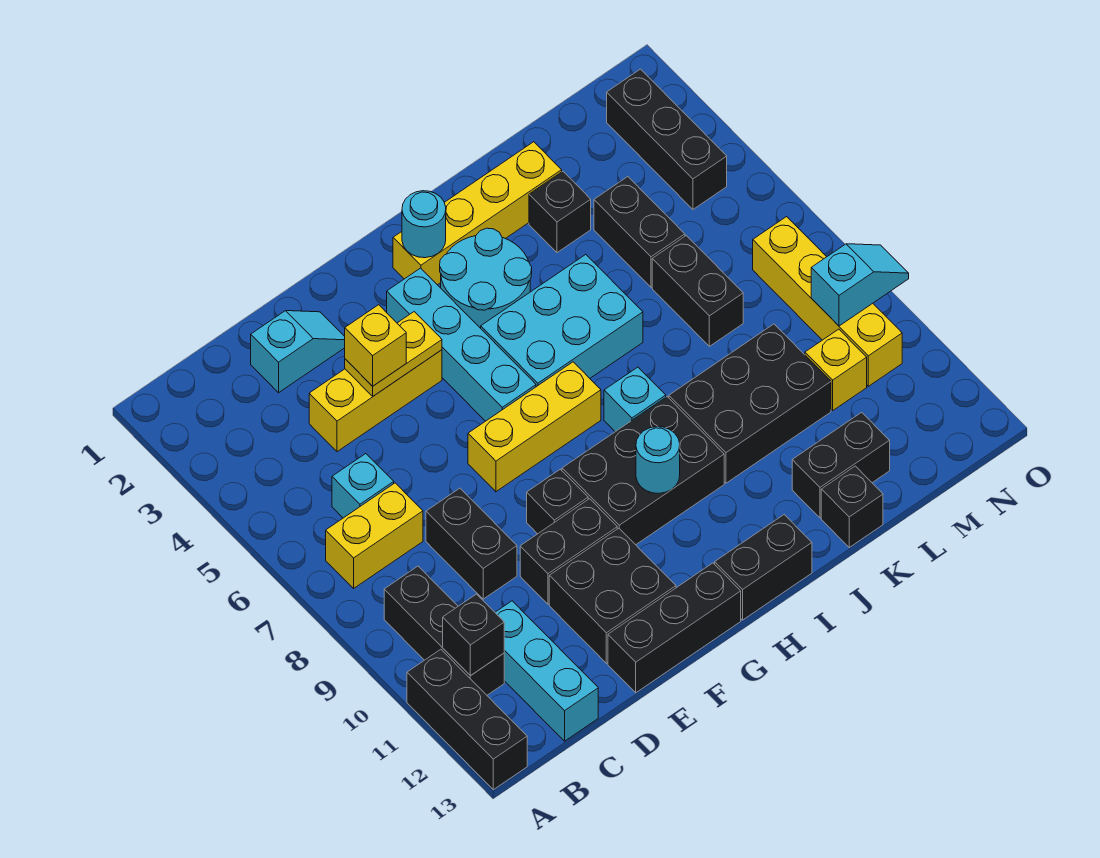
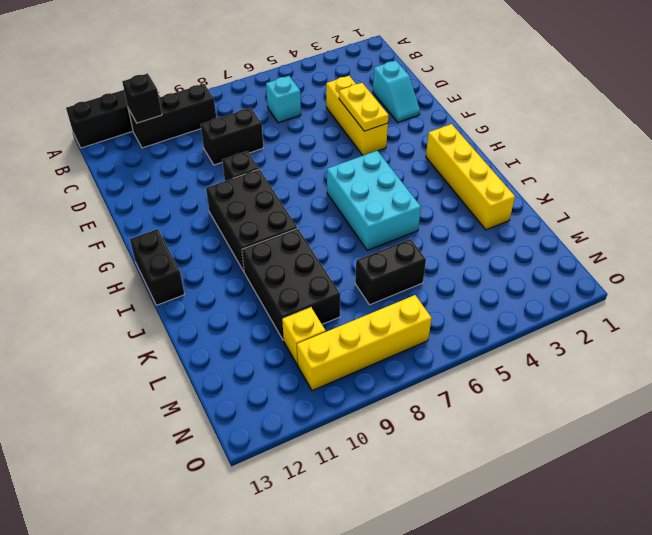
none -> yellow 1x2 brick [326,483,423,588]
none -> cyan 1x3 brick [495,601,598,741]
none -> black 1x2 brick [520,499,617,604]
none -> black 2x2 brick [549,528,676,663]

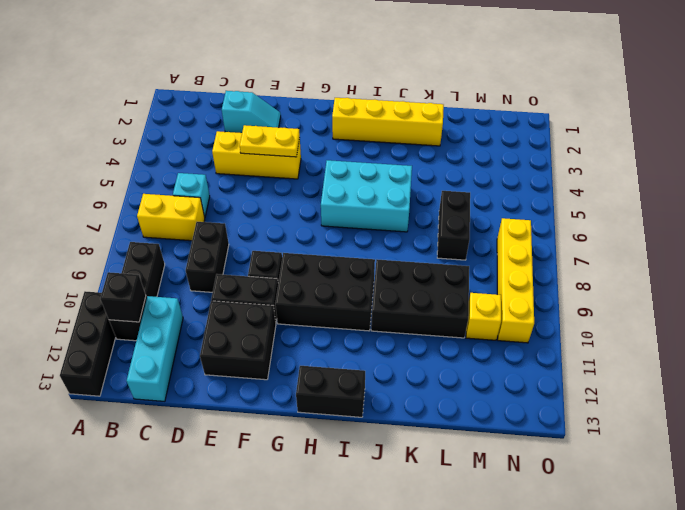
none -> black 1x3 brick [608,563,741,693]
none -> yellow 1x3 brick [468,362,601,492]
none -> cyan 1x4 brick [387,268,536,421]
none -> cyan 2x2 round brick [440,228,532,328]

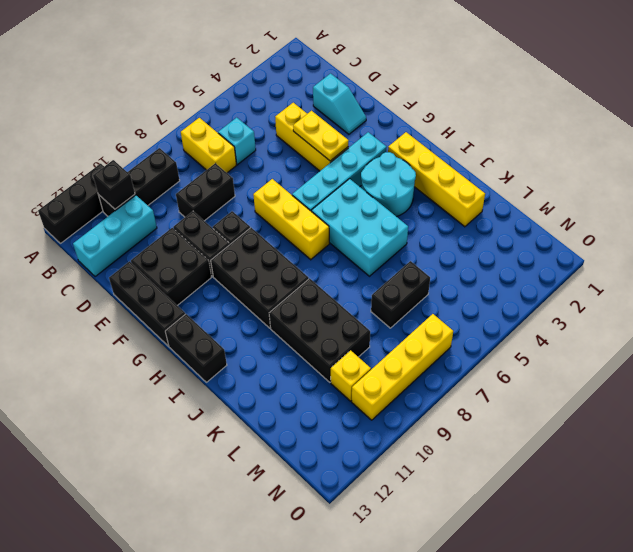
none -> cyan 1x1 brick [604,367,666,432]
none -> black 1x1 brick [529,171,591,253]
none -> black 1x2 brick [792,412,890,518]
none -> black 1x1 brick [821,466,883,547]

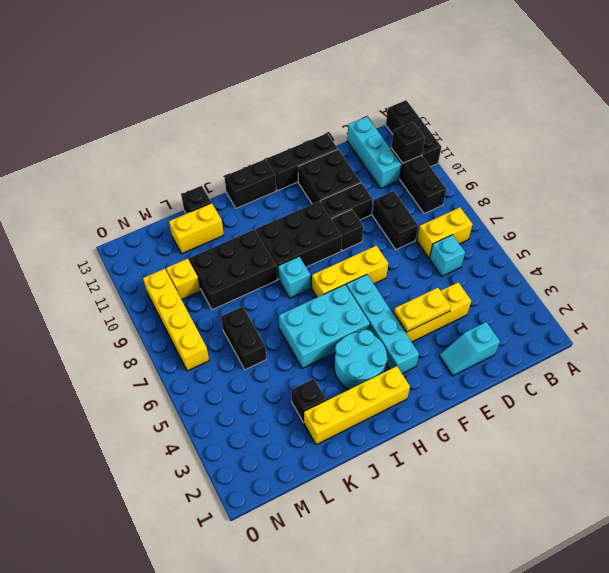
yellow 1x2 brick [169,203,224,254] -> black 1x2 brick [792,412,890,518]
none -> black 1x2 brick [594,177,685,287]
none -> black 1x3 brick [607,69,727,209]
none -> cyan 1x1 round brick [402,191,446,258]
none -> cyan 1x1 round brick [636,427,680,493]

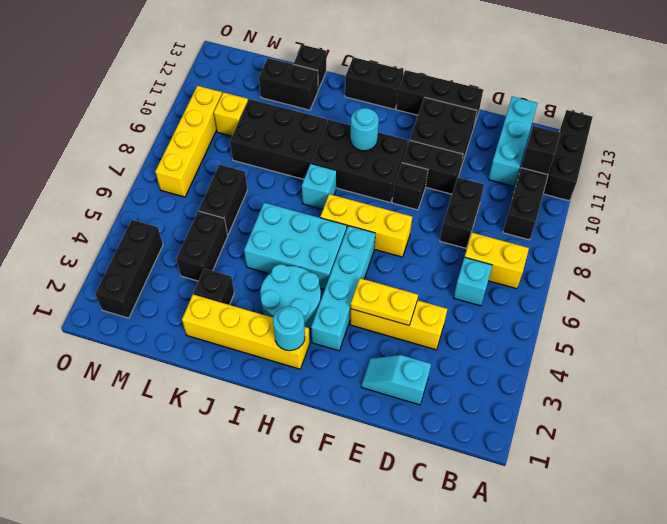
none -> cyan 1x2 slope [811,244,909,326]
none -> yellow 1x1 brick [345,305,406,386]

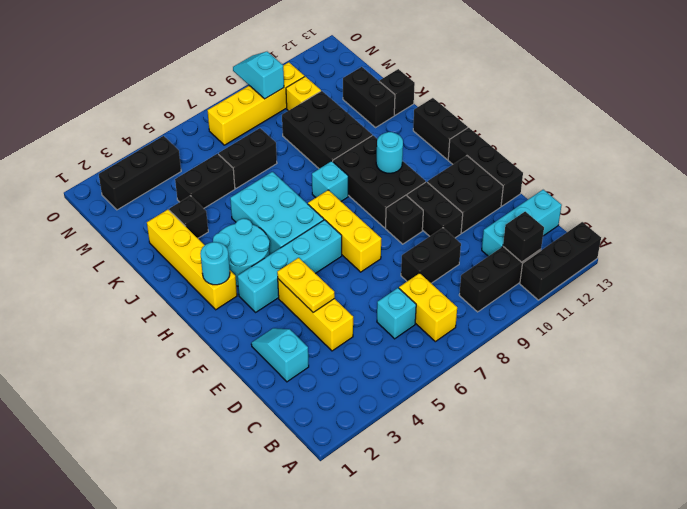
none -> yellow 1x1 brick [345,305,406,386]

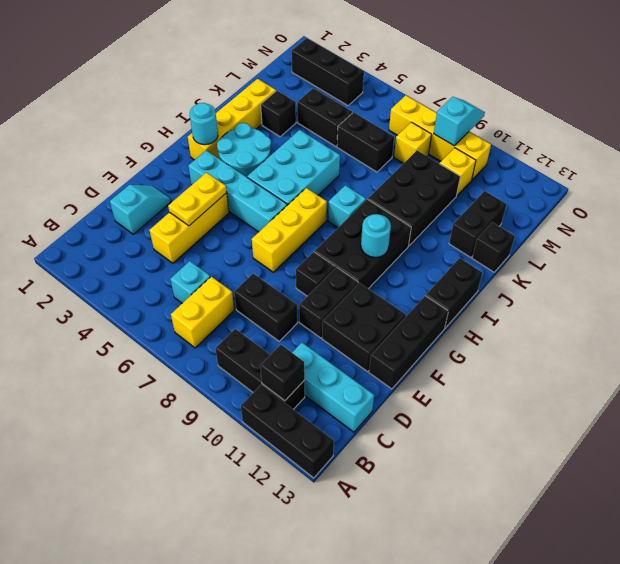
yellow 1x1 brick [394,122,432,163] -> yellow 1x1 brick moved to [345,305,406,386]

